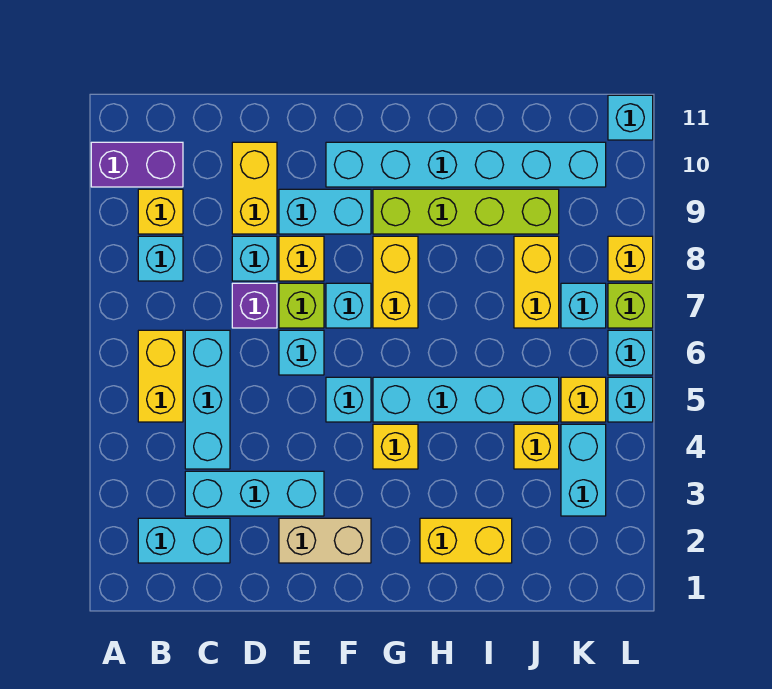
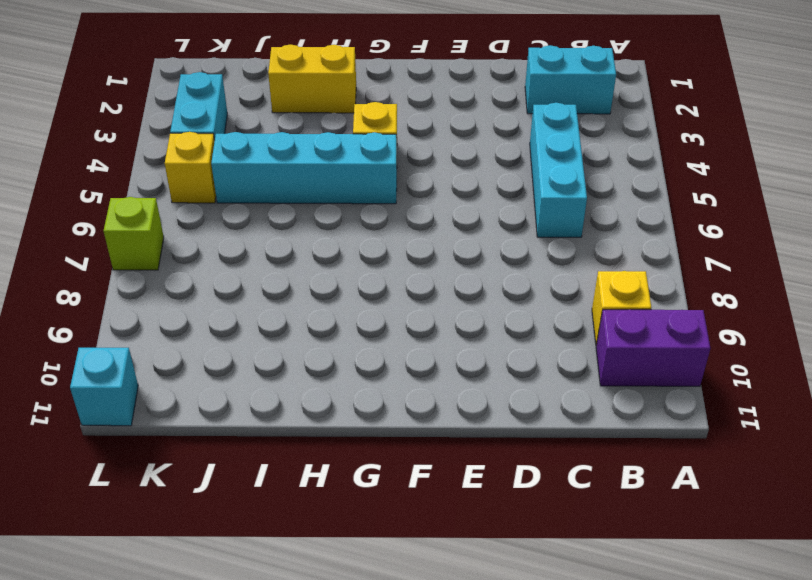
none -> yellow 1x2 brick [138,330,183,422]
none -> cyan 1x1 brick [138,236,183,281]
none -> cyan 1x3 brick [185,471,324,516]
none -> purple 1x1 brick [232,283,277,328]

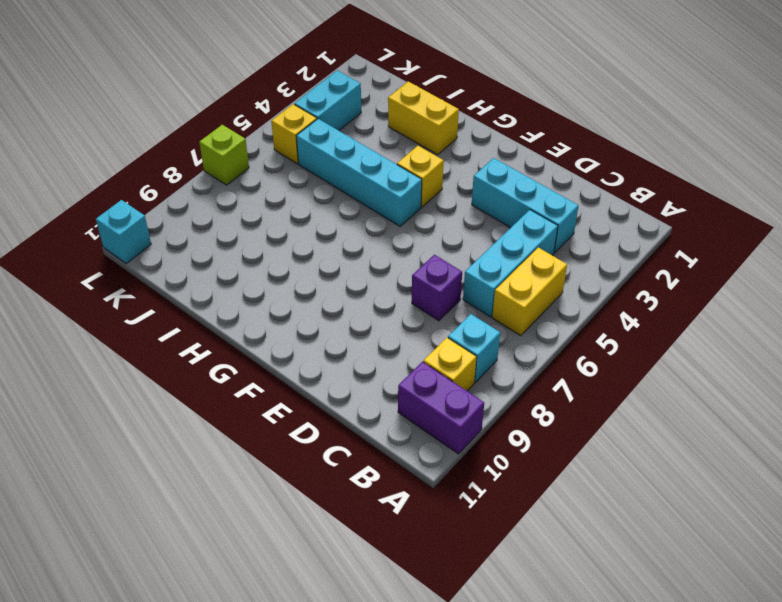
none -> cyan 1x2 brick [138,518,230,563]
none -> cyan 1x1 brick [232,236,277,281]
none -> yellow 1x2 brick [232,142,277,234]
none -> tan 1x2 brick [279,518,371,563]

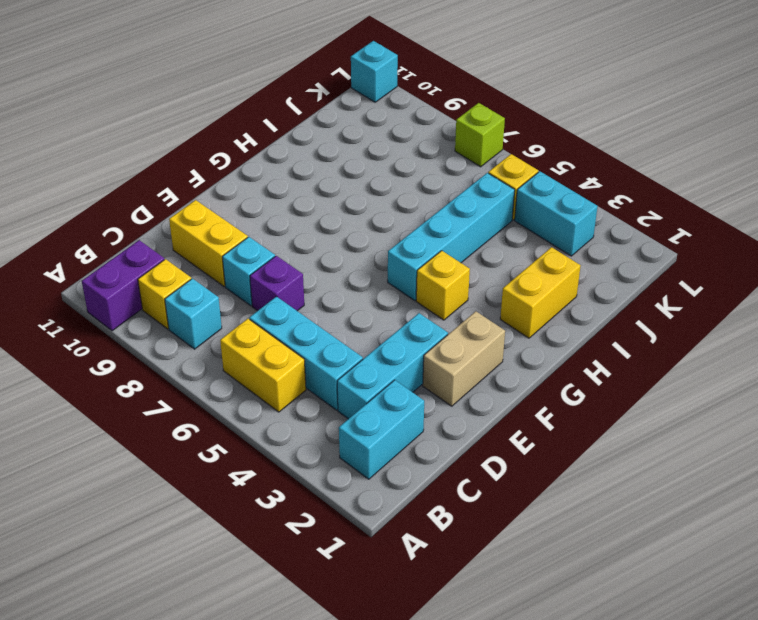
none -> cyan 1x1 brick [279,330,324,375]
none -> lime 1x1 brick [279,283,324,328]
none -> yellow 1x1 brick [279,236,324,281]
none -> cyan 1x2 brick [279,189,371,234]

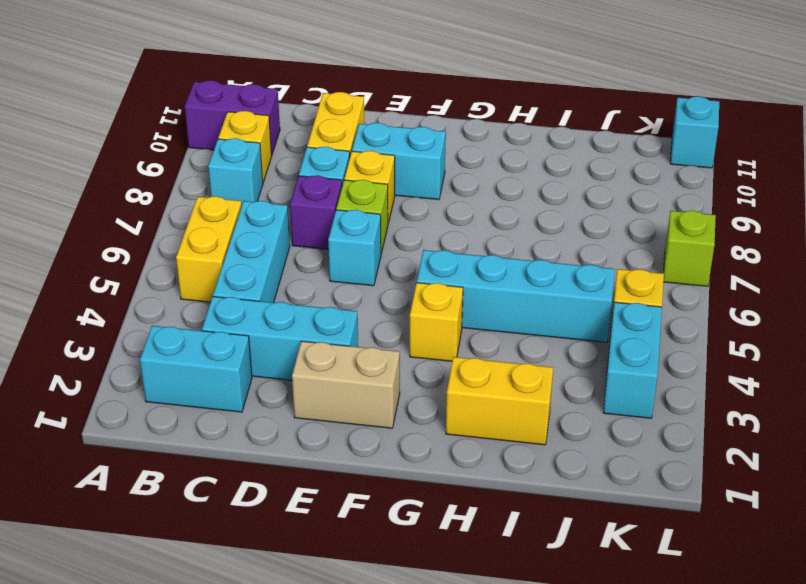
none -> cyan 1x1 brick [326,377,371,422]
none -> cyan 1x1 brick [326,283,371,328]
none -> cyan 1x6 brick [326,142,606,187]
none -> yellow 1x2 brick [373,236,418,328]

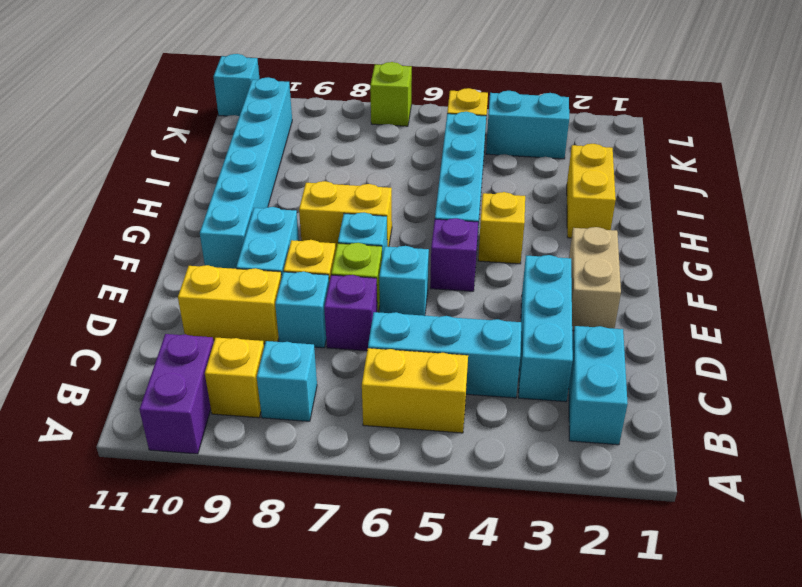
purple 1x1 brick [430,218,478,291] -> cyan 1x1 brick [326,377,371,422]
none -> lime 1x4 brick [373,189,559,234]
none -> yellow 1x1 brick [514,424,559,469]
none -> yellow 1x2 brick [514,236,559,328]
none -> cyan 1x1 brick [561,283,606,328]

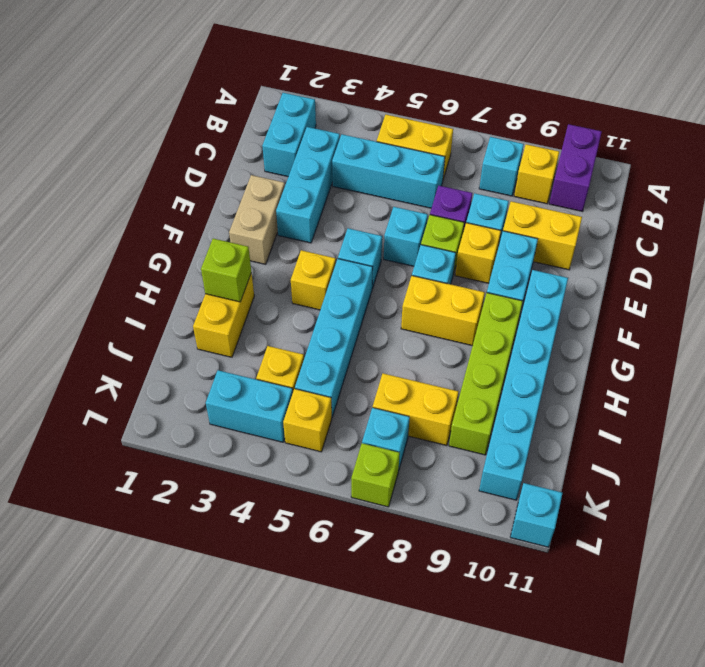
lime 1x1 brick [201,239,251,302] -> none
none -> cyan 1x1 brick [608,377,653,422]
none -> cyan 1x1 brick [608,330,653,375]
none -> yellow 1x1 brick [608,236,653,281]

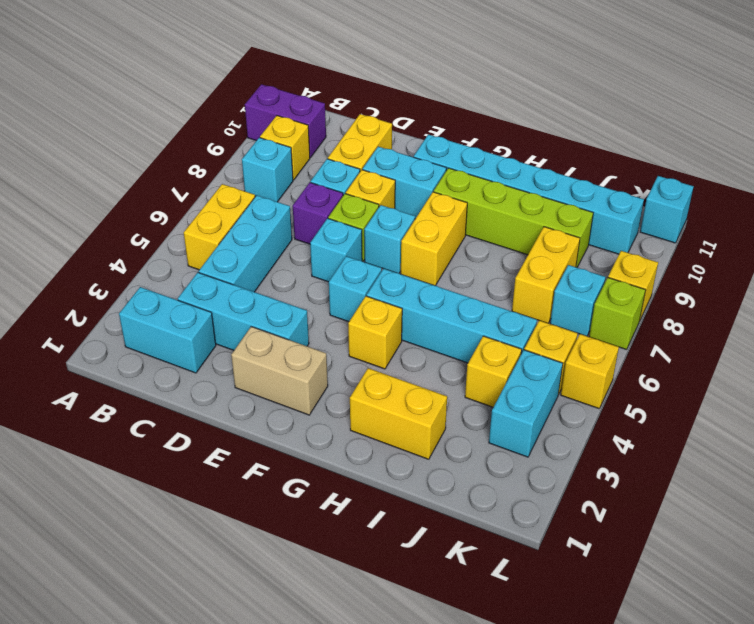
yellow 1x1 brick [561,334,619,409] -> cyan 1x1 brick [608,377,653,422]
none -> cyan 1x1 brick [608,330,653,375]

